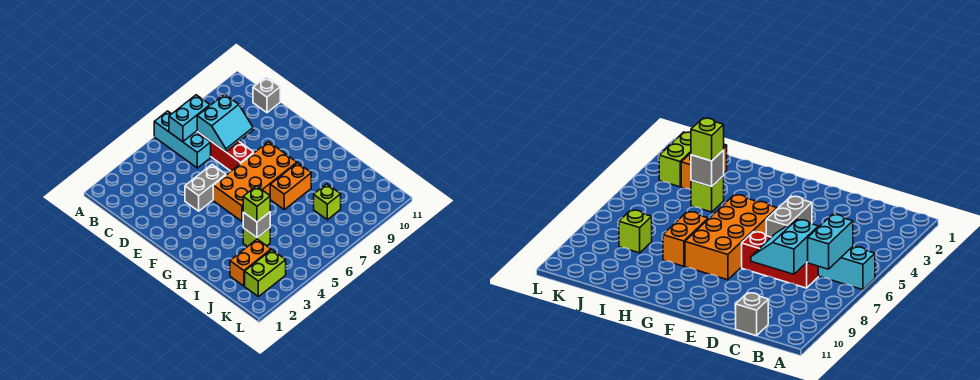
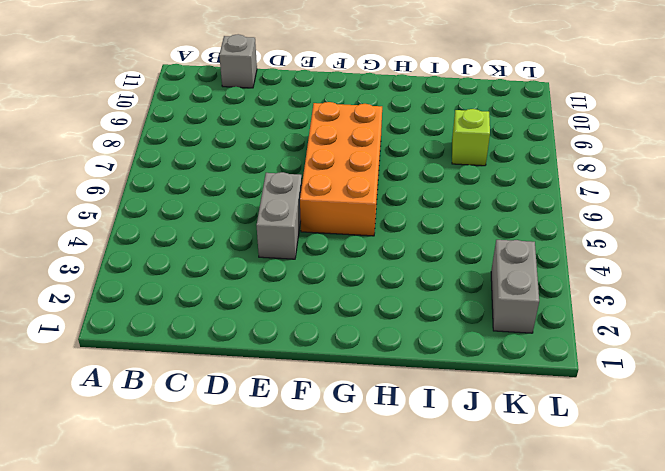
grey 1x2 brick [491,240,539,333] -> lime 1x2 brick [245,250,286,297]
none -> cyan 1x3 brick [154,111,211,168]
none -> red 1x3 brick [197,132,254,171]
none -> orange 1x2 brick [270,163,311,210]

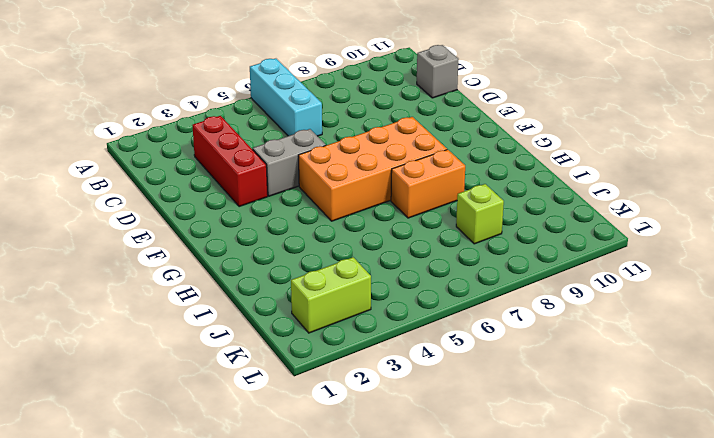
red 1x3 brick [192,116,268,207] -> red 1x3 brick moved to [197,132,254,171]
none -> lime 1x1 brick [243,228,270,247]
none -> orange 1x2 brick [230,239,271,286]
none -> cyan 1x2 brick [169,95,210,142]

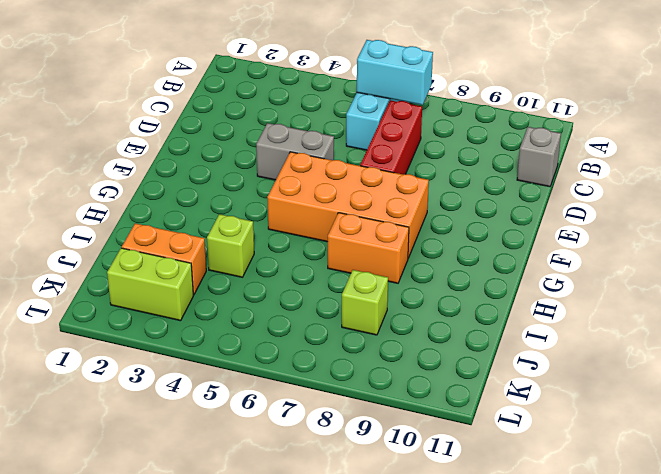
none -> cyan 2x2 slope [197,94,253,152]
none -> grey 1x1 brick [243,212,270,238]
none -> lime 1x1 brick [243,186,270,222]

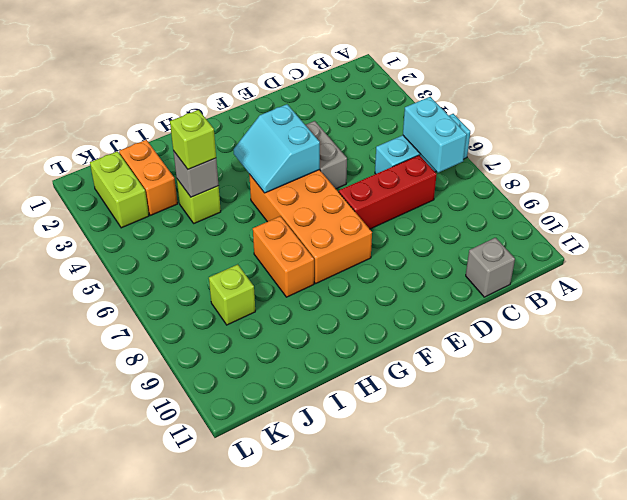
cyan 2x2 slope [234,104,320,193] -> cyan 2x2 slope moved to [197,94,253,152]

